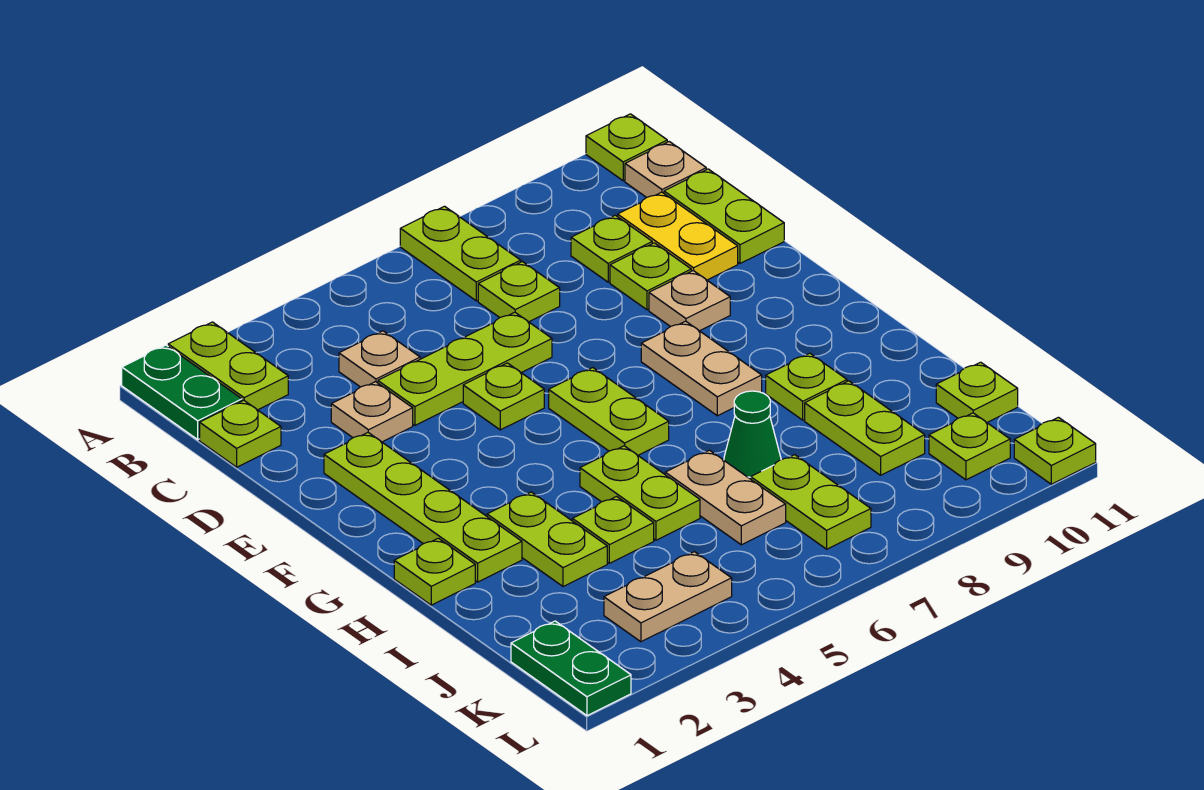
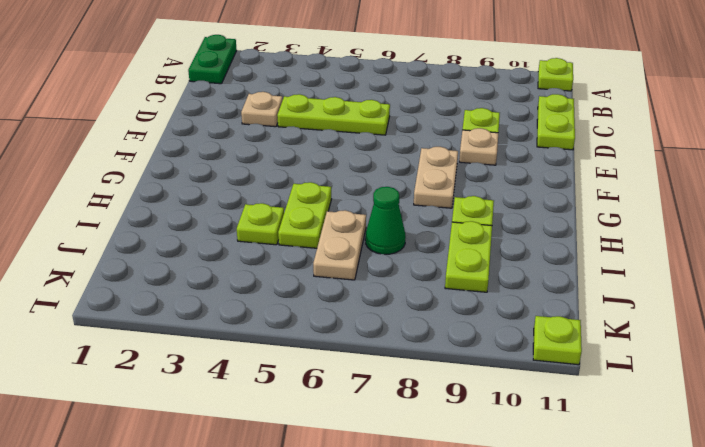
none -> lime 1x2 plate [168,322,288,410]
none -> lime 1x2 plate [400,206,521,301]
none -> tan 1x1 plate [625,142,706,198]
none -> lime 1x1 plate [200,400,281,467]

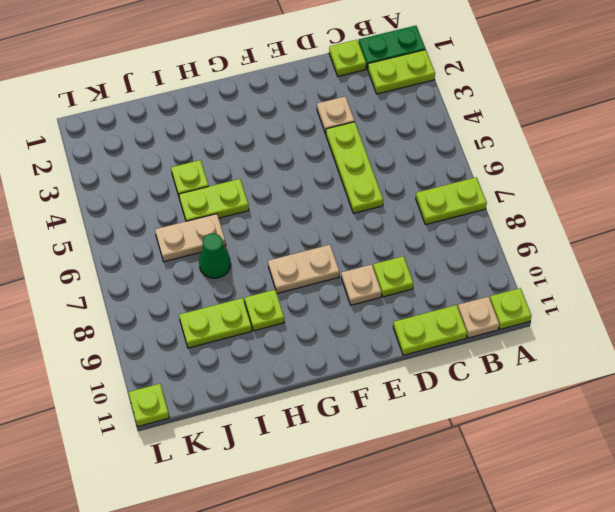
none -> tan 1x1 plate [339,331,420,387]
none -> lime 1x1 plate [478,262,560,322]
none -> lime 1x1 plate [571,215,652,282]
none -> yellow 1x2 plate [618,192,738,280]

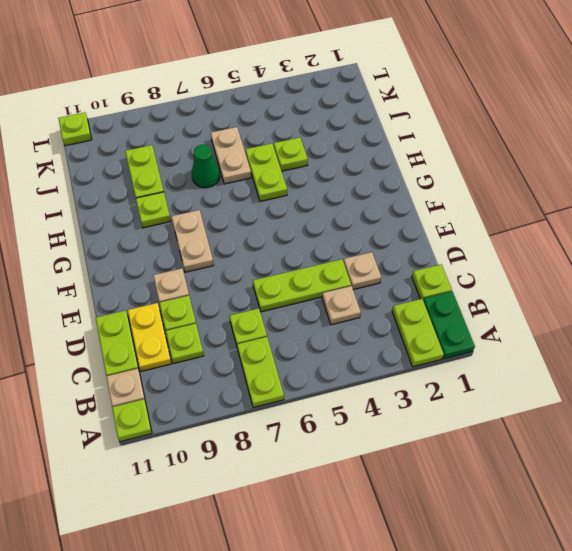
none -> lime 1x4 plate [324,433,522,582]
none -> lime 1x1 plate [463,363,544,430]
none -> lime 1x2 plate [549,368,669,455]
none -> lime 1x1 plate [394,538,475,605]

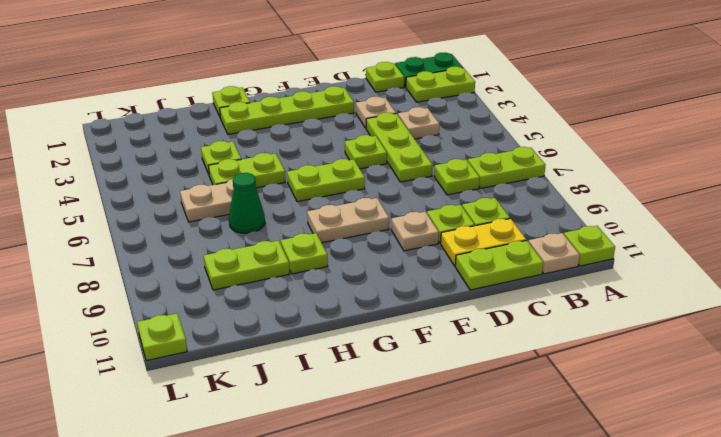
none -> lime 1x2 plate [487,492,607,587]
none -> lime 1x2 plate [751,455,871,549]
none -> lime 1x1 plate [936,362,1018,422]
none -> green 1x2 plate [511,621,631,716]

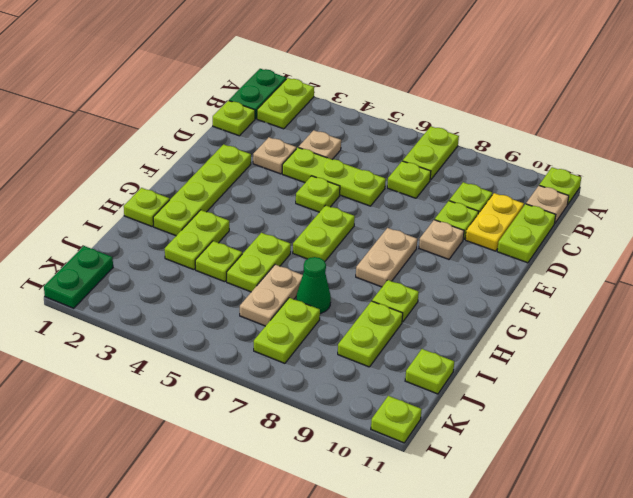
none -> tan 1x2 plate [604,552,732,642]
none -> lime 1x1 plate [929,413,1010,480]

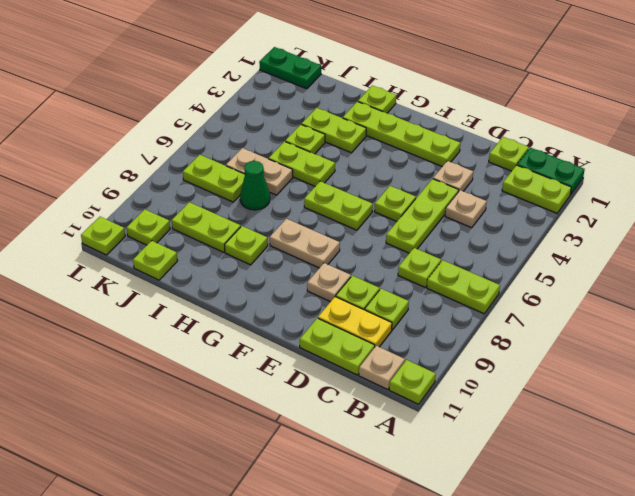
none -> tan 1x2 plate [604,552,732,642]

